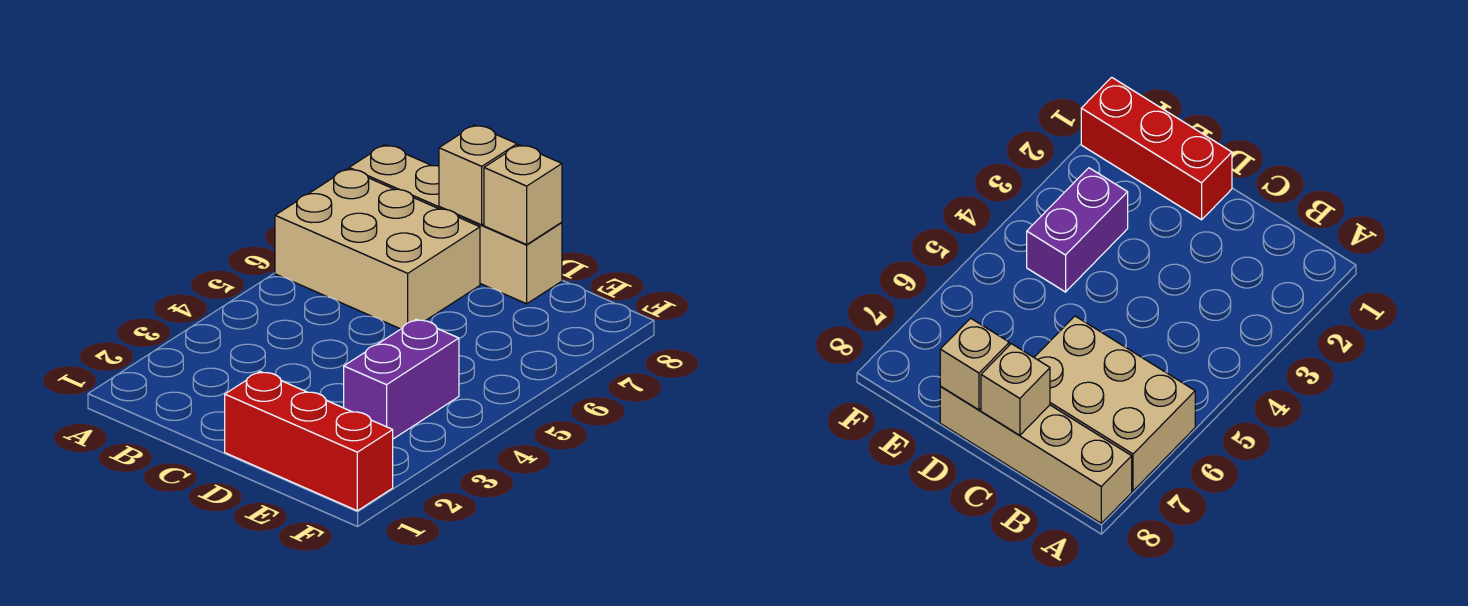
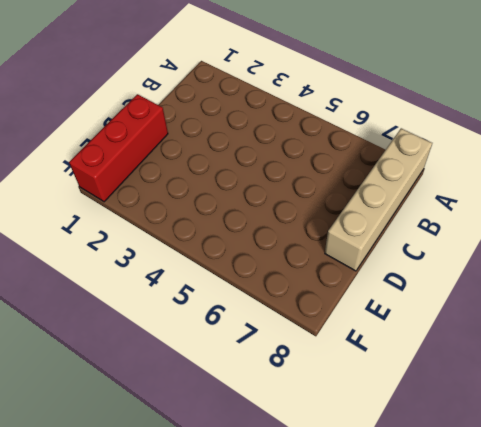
none -> tan 2x3 brick [275,169,480,329]
none -> purple 1x2 brick [344,319,459,439]

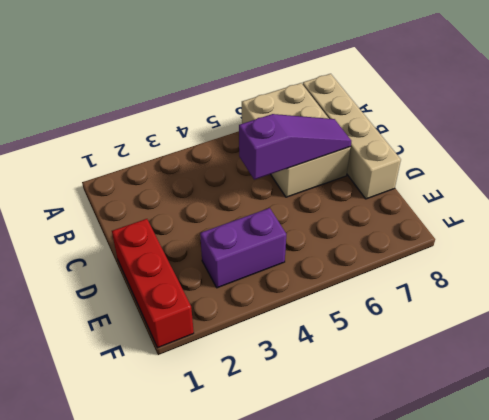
purple 1x3 slope [239,114,351,180] -> none
none -> tan 1x1 brick [439,125,517,225]
none -> tan 1x1 brick [484,145,562,245]

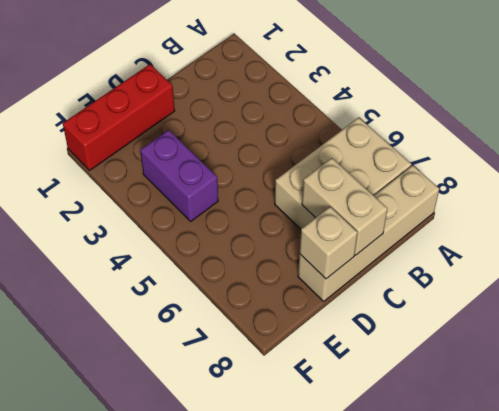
tan 1x2 brick [302,158,387,255] -> tan 1x1 brick [439,125,517,225]

